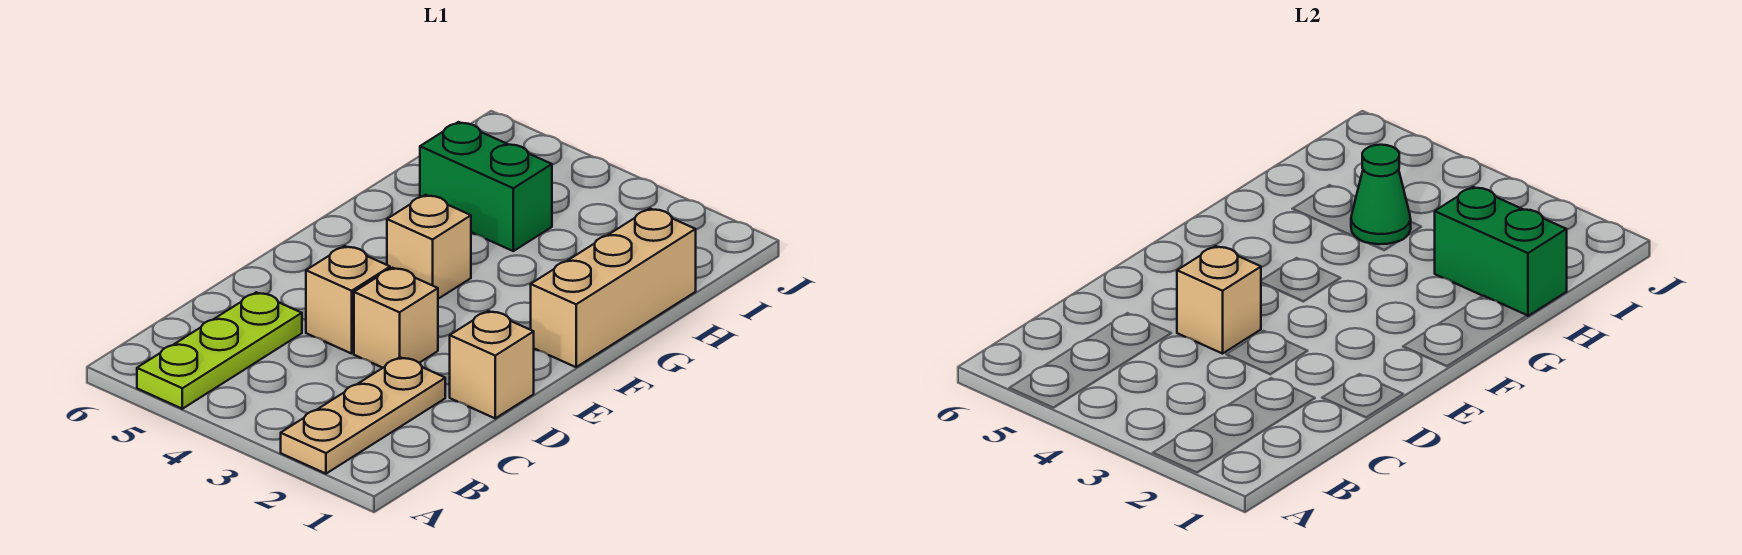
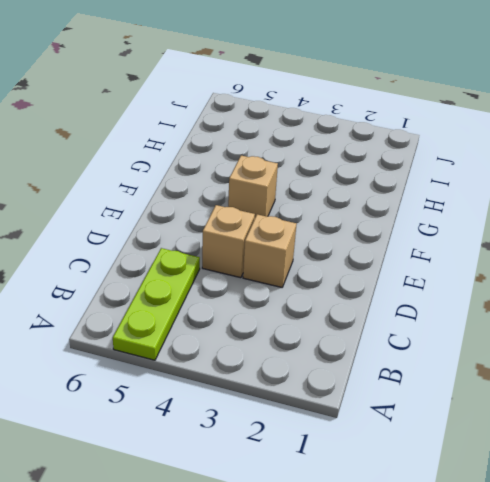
none -> tan 1x3 plate [281,357,445,474]
none -> tan 1x1 brick [450,311,534,418]

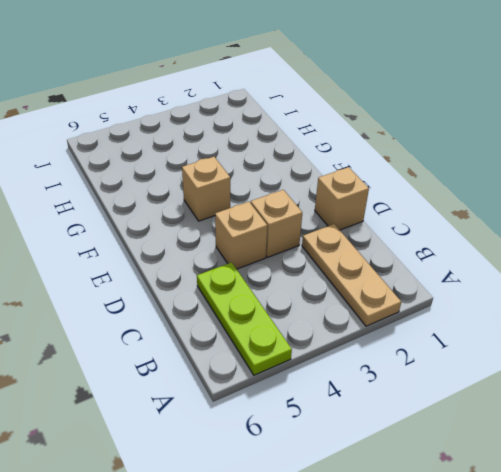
none -> tan 1x3 brick [531,209,696,367]
none -> green 1x2 brick [420,122,552,251]

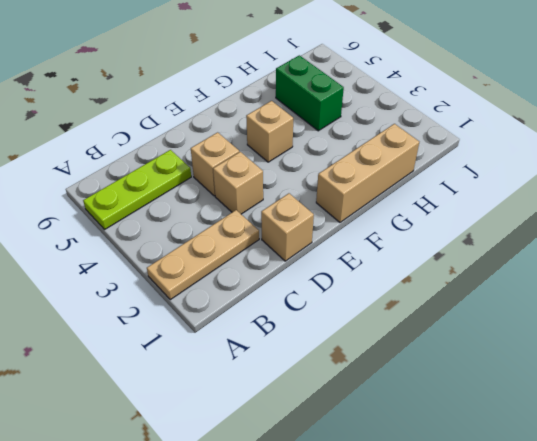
none -> tan 1x1 brick [1177,246,1261,354]
none -> green 1x2 brick [1435,187,1567,316]

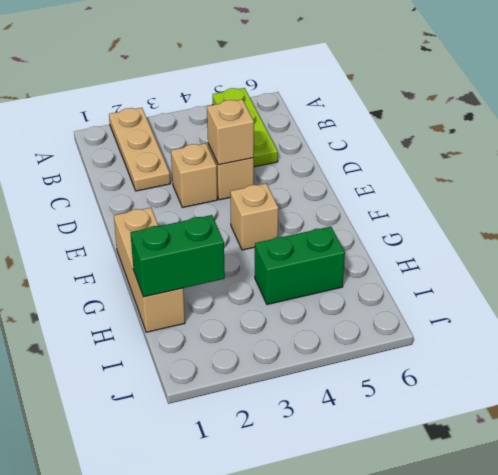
none -> tan 1x1 brick [450,311,534,418]
none -> green 1x1 cone [1351,145,1411,244]

